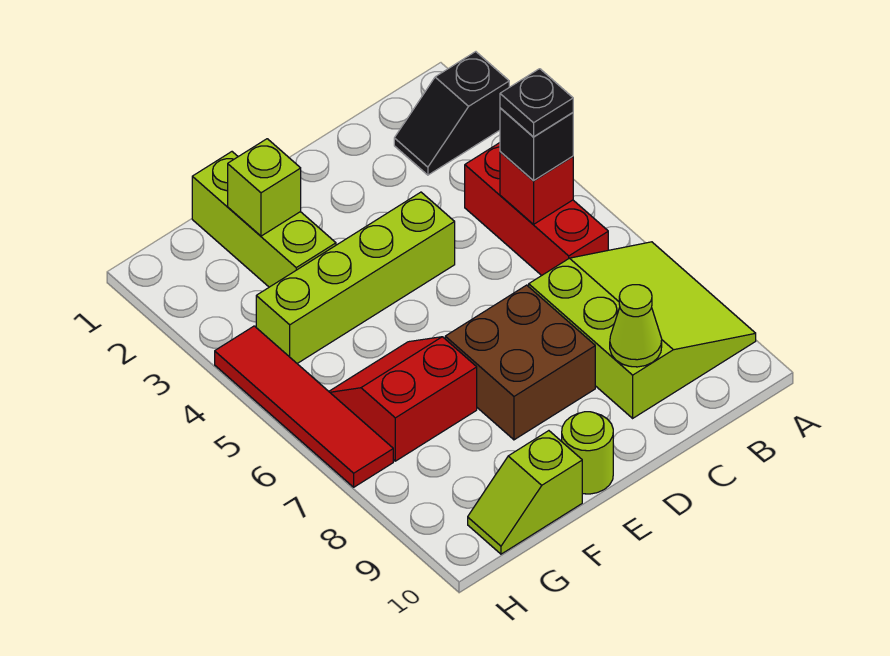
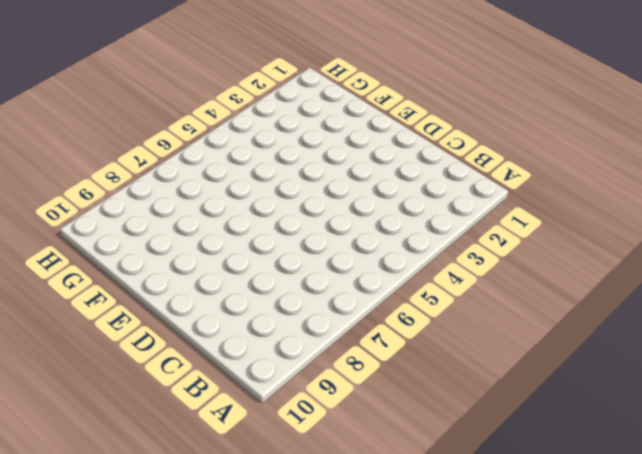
none -> black 1x2 slope [394,52,509,175]
none -> lime 3x3 slope [529,242,756,418]
none -> red 1x3 brick [465,143,608,276]

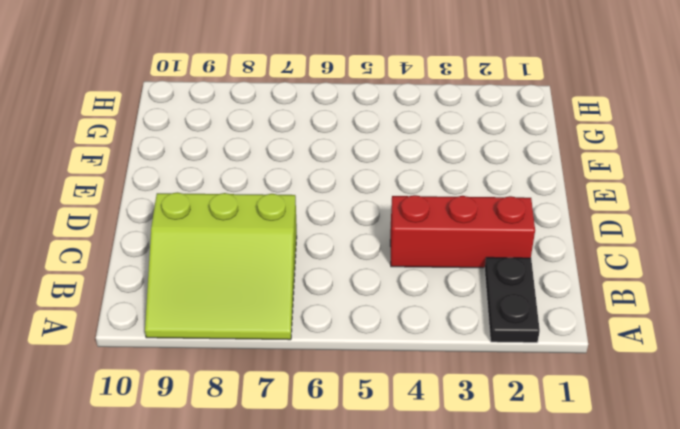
black 1x2 plate [485,257,540,343] -> black 1x2 slope [394,52,509,175]
red 1x3 brick [390,195,535,268] -> red 1x3 brick moved to [465,143,608,276]
none -> lime 1x4 brick [256,192,455,363]
none -> brown 2x2 brick [445,285,595,440]
none -> lime 1x1 round brick [562,412,613,494]

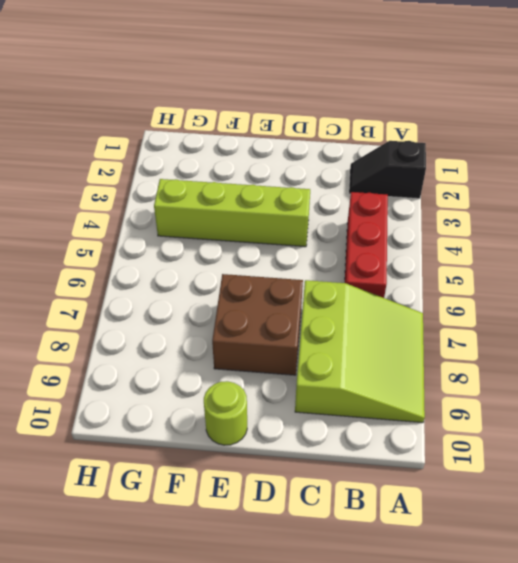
none -> lime 1x3 brick [192,152,336,287]
none -> red 2x2 slope [329,337,477,461]
none -> lime 1x2 slope [468,431,582,554]

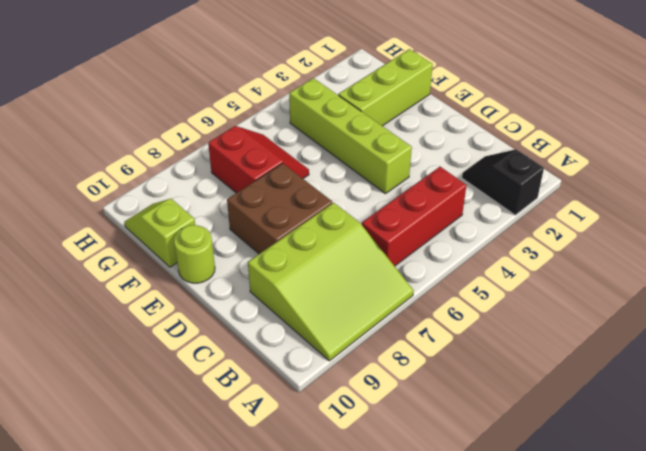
none -> red 1x4 tile [215,326,393,487]
none -> red 1x1 brick [500,152,573,224]
none -> lime 1x1 cone [610,285,662,367]

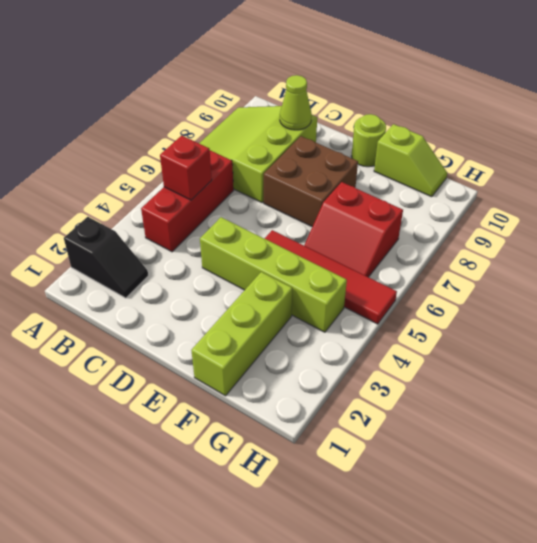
red 1x4 tile [265,230,397,324] -> red 1x4 tile turned to [215,326,393,487]
none -> lime 1x1 brick [228,139,301,236]
none -> black 1x1 brick [500,108,573,181]
none -> black 1x1 plate [500,69,573,137]

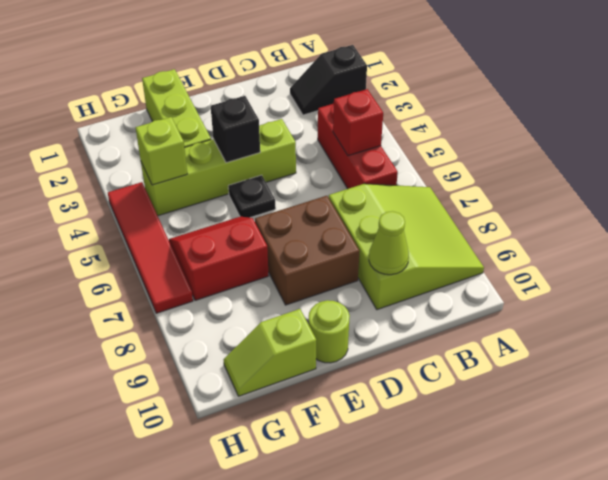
black 1x1 brick [211,96,260,163] -> black 1x1 brick moved to [500,108,573,181]
black 1x1 plate [228,175,276,218] -> black 1x1 plate moved to [500,69,573,137]
lime 1x1 brick [135,117,187,185] -> lime 1x1 brick moved to [228,139,301,236]

